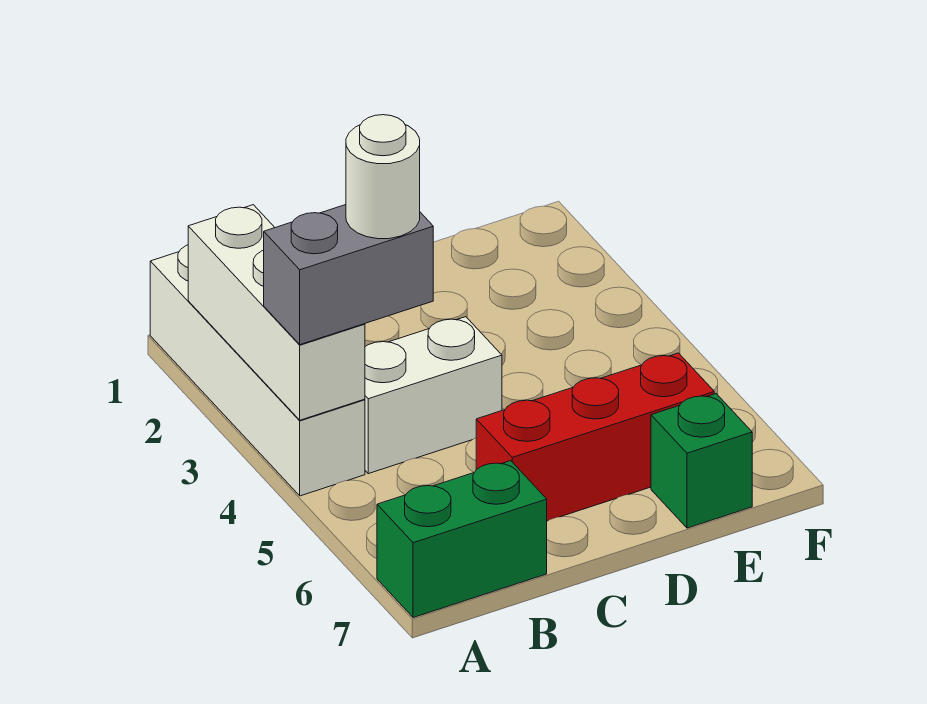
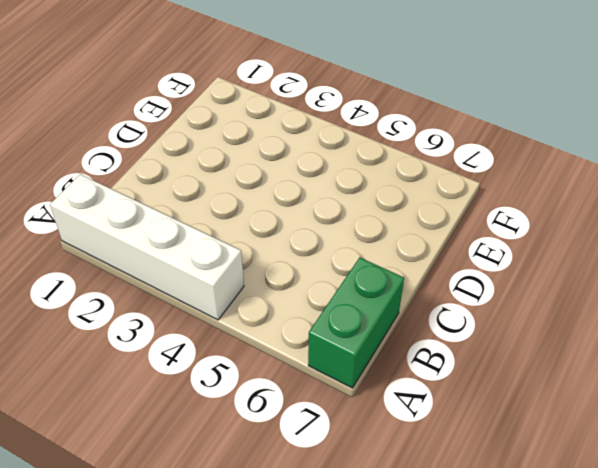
none -> white 1x2 brick [365,317,502,474]
none -> red 1x3 brick [476,353,714,521]

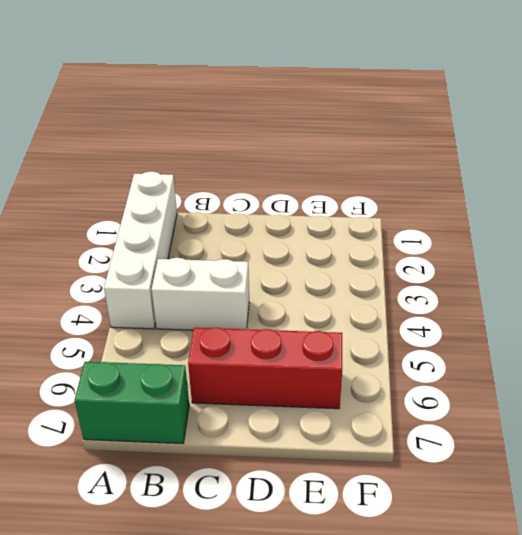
none -> green 1x1 brick [651,394,752,528]
none -> white 1x3 brick [188,205,365,420]

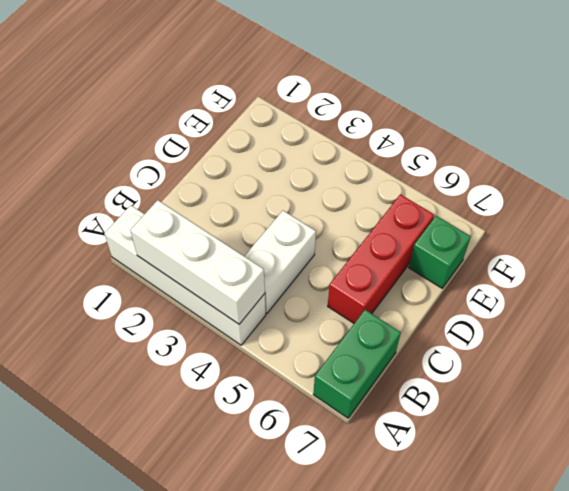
none -> grey 1x2 brick [264,205,433,345]
none -> white 1x1 round brick [346,115,420,239]

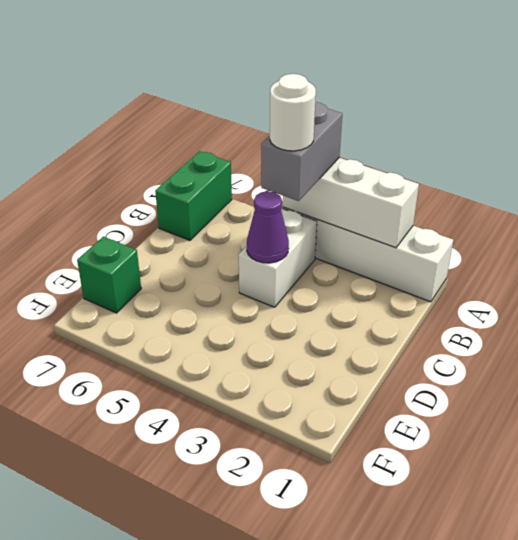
purple 1x1 cone [247,191,289,263] -> none
none -> red 1x3 brick [476,353,714,521]

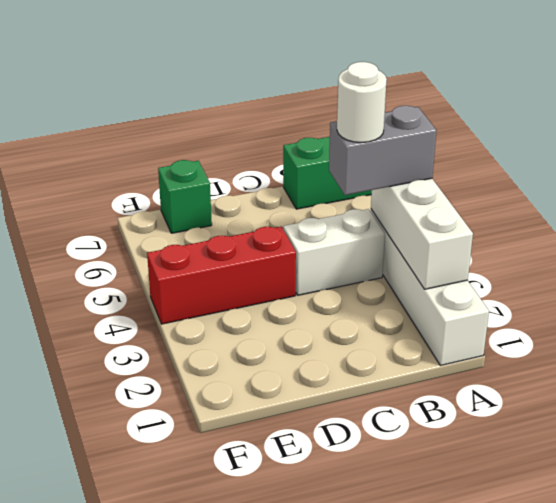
red 1x3 brick [147,226,296,324] -> red 1x3 brick moved to [476,353,714,521]

